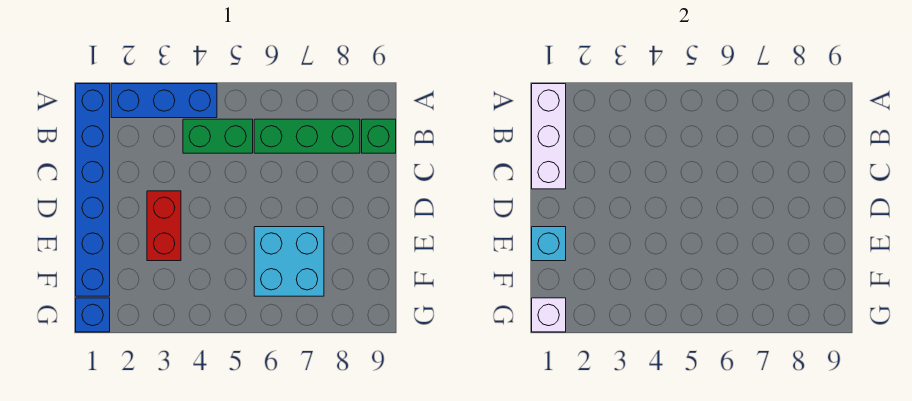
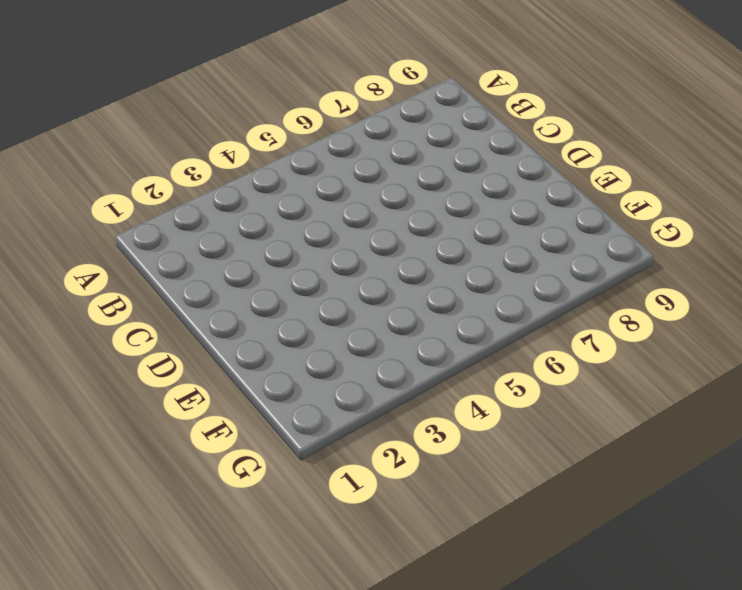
none -> blue 1x6 brick [76,84,110,296]
none -> blue 1x3 brick [111,84,217,118]

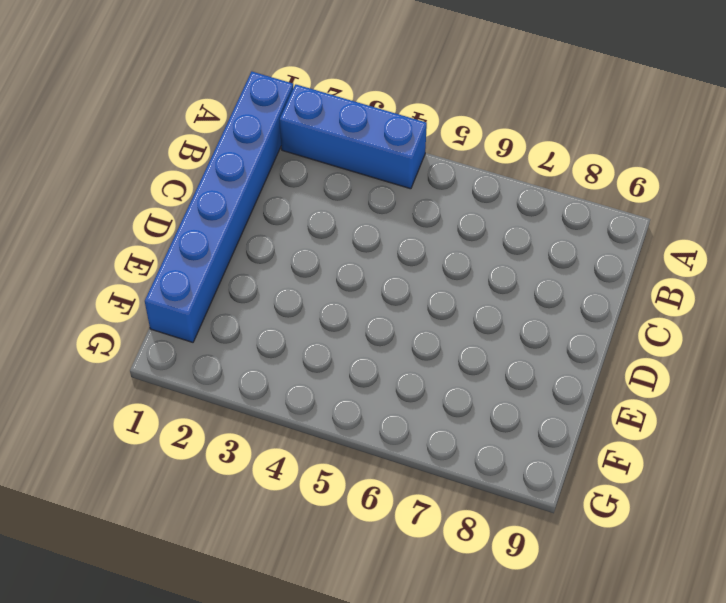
none -> green 1x2 brick [183,119,253,153]
none -> green 1x3 brick [254,119,360,153]

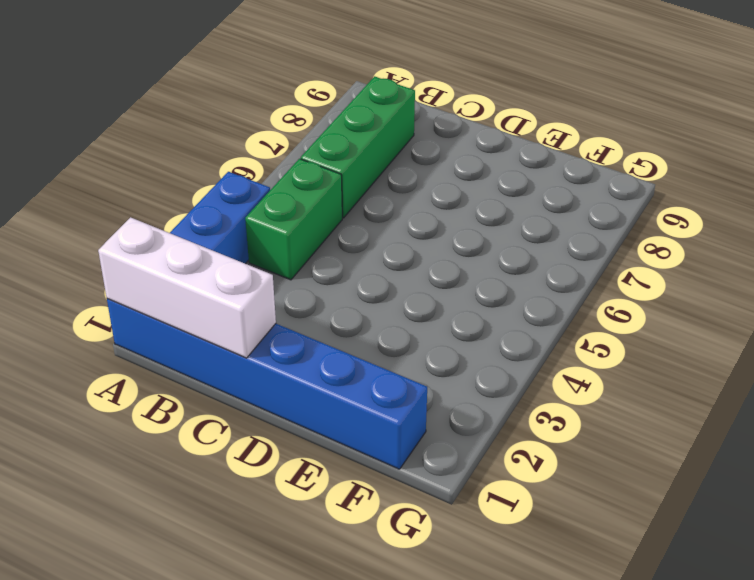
none -> green 1x1 brick [362,119,396,153]
none -> red 1x2 brick [147,191,181,261]

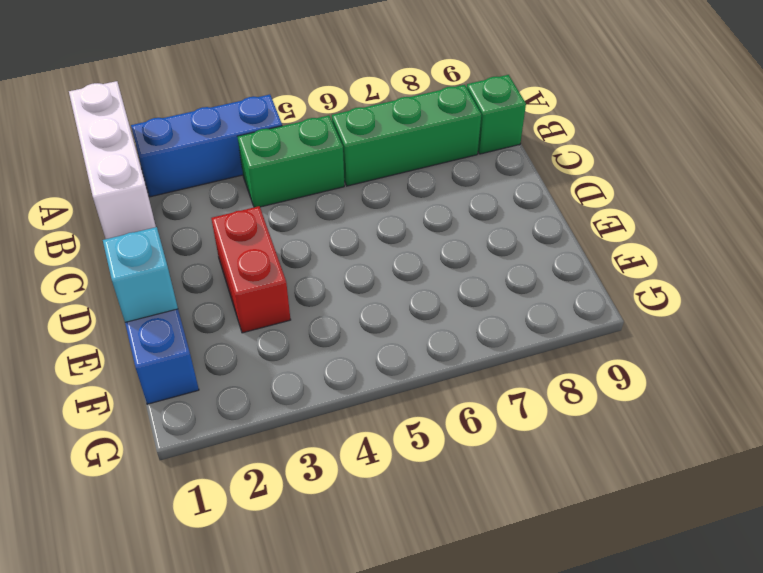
none -> cyan 2x2 brick [254,227,324,296]
none -> blue 1x1 brick [76,298,110,332]

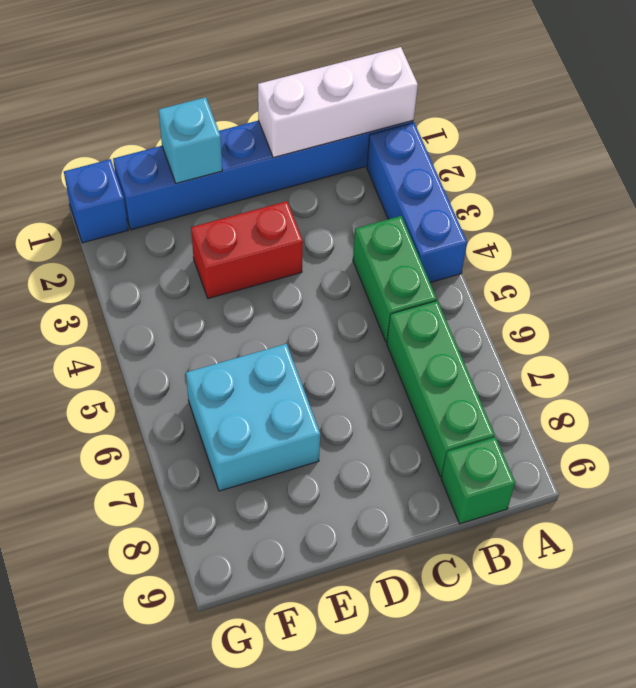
none -> white 1x1 brick [532,298,566,332]

